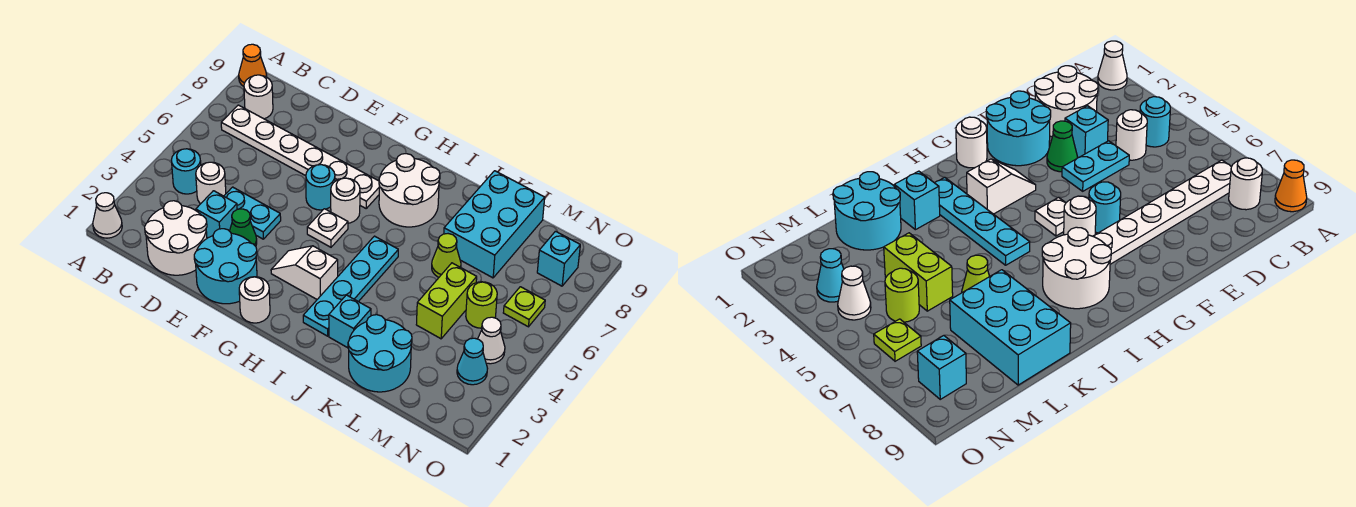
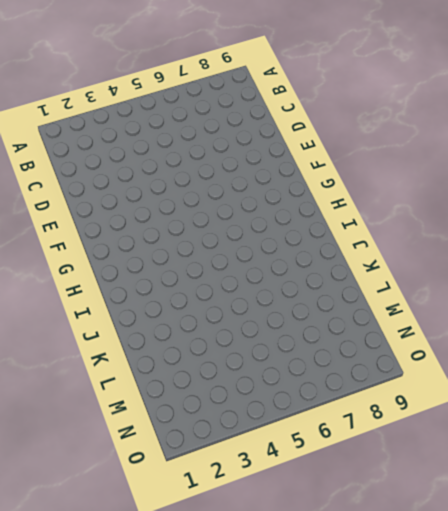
none -> white 1x1 cone [93,193,122,238]
none -> orange 1x1 cone [239,44,267,86]
none -> cyan 1x1 round brick [171,149,201,194]

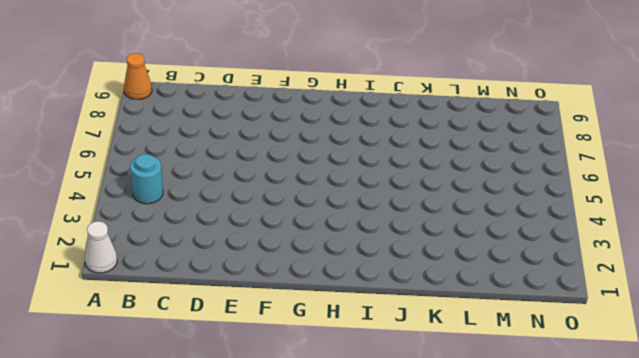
none -> white 1x6 plate [221,105,379,208]
none -> white 1x1 round brick [244,75,273,119]
none -> white 2x2 round brick [145,201,207,275]

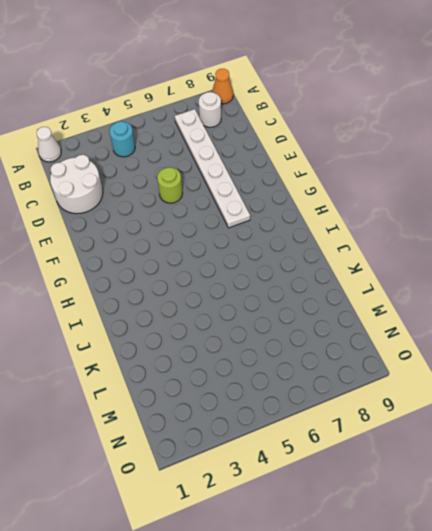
lime 1x1 round brick [157,167,183,203] -> lime 1x1 round brick moved to [466,282,497,328]
none -> white 1x1 round brick [196,162,226,204]
none -> cyan 1x1 brick [196,191,237,238]
none -> cyan 1x2 plate [224,187,281,239]

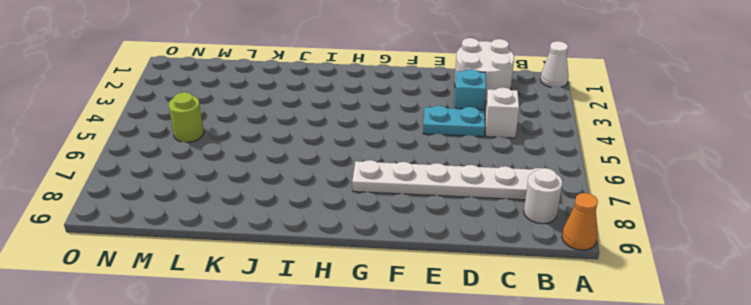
white 1x1 brick [485,87,519,138] -> white 1x1 round brick [196,162,226,204]
none -> cyan 1x1 round brick [171,149,201,194]
none -> cyan 2x2 round brick [194,229,257,304]
none -> green 1x1 cone [230,209,257,246]

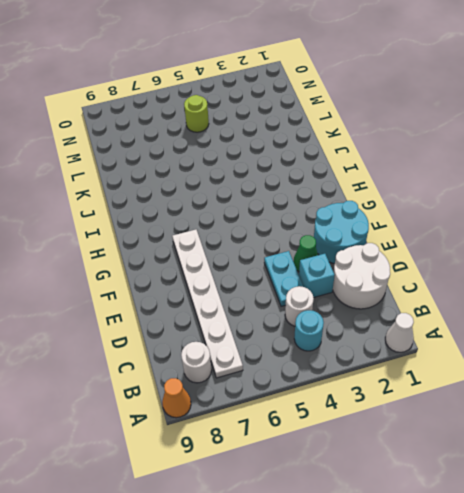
none -> cyan 1x1 round brick [306,165,335,210]
none -> white 1x1 round brick [239,277,270,323]
none -> white 1x2 slope [271,246,338,299]

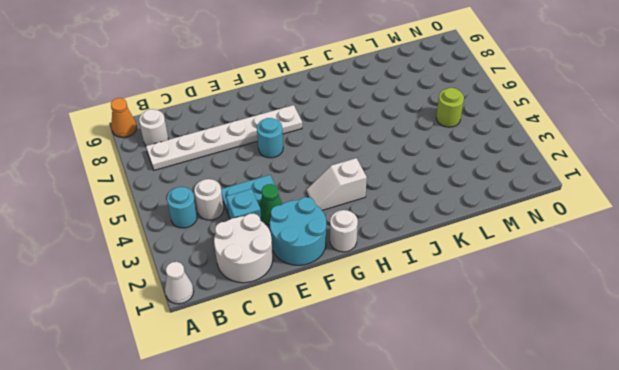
none -> white 1x1 plate [307,209,348,247]
none -> white 1x1 round brick [331,178,360,223]
none -> white 2x2 round brick [379,154,440,227]

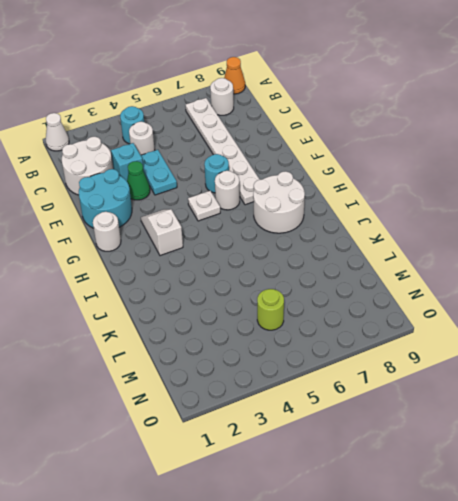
none -> cyan 1x4 plate [303,236,398,336]
none -> cyan 1x1 brick [329,295,371,348]
none -> cyan 2x2 round brick [348,315,412,392]

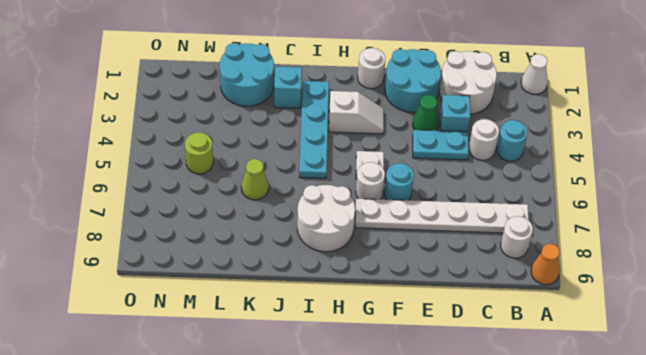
none -> cyan 2x3 brick [444,171,545,278]
none -> lime 1x2 brick [416,263,477,339]
none -> cyan 1x1 cone [457,338,488,385]

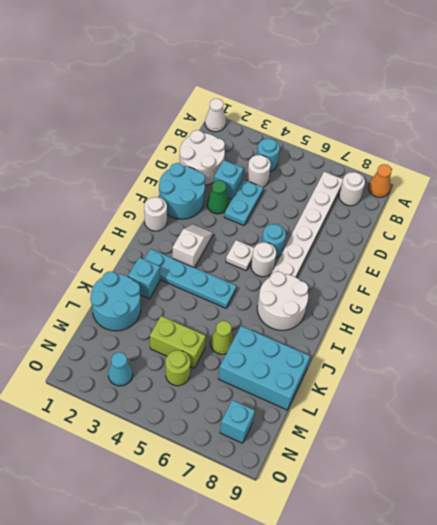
none -> white 1x1 cone [478,317,505,364]
none -> lime 1x1 plate [503,287,545,327]

